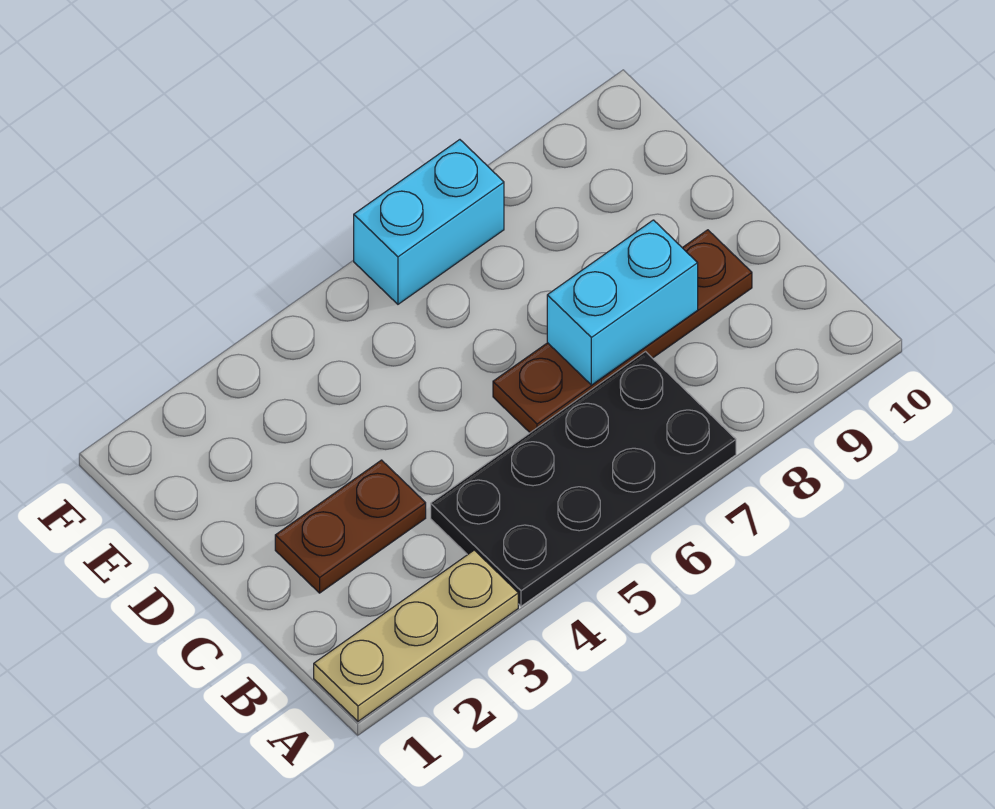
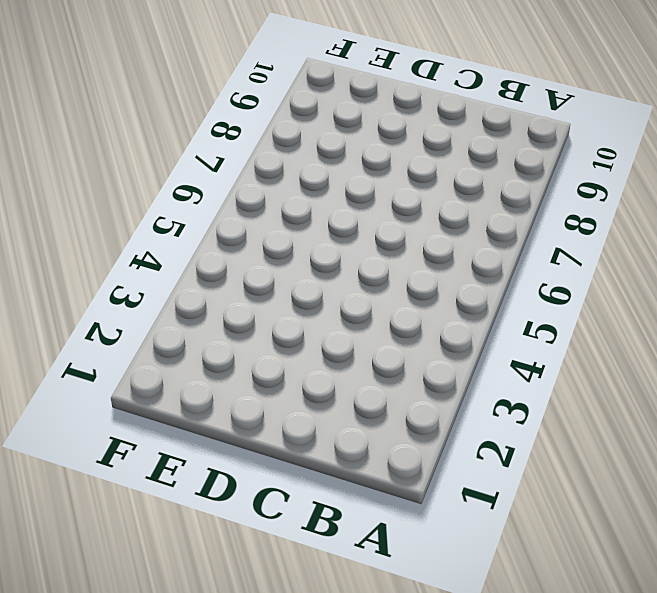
none -> tan 1x3 plate [314,550,518,721]
none -> black 2x4 plate [431,352,736,606]

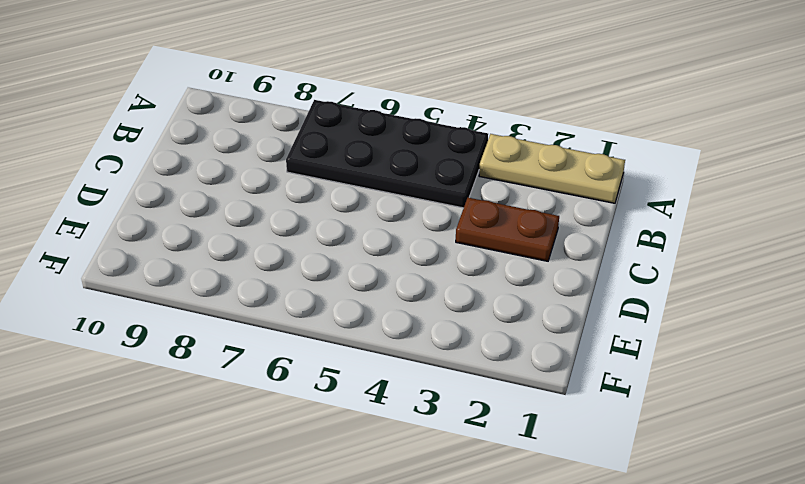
none -> brown 1x4 plate [493,230,752,433]
none -> cyan 1x2 brick [354,140,504,304]

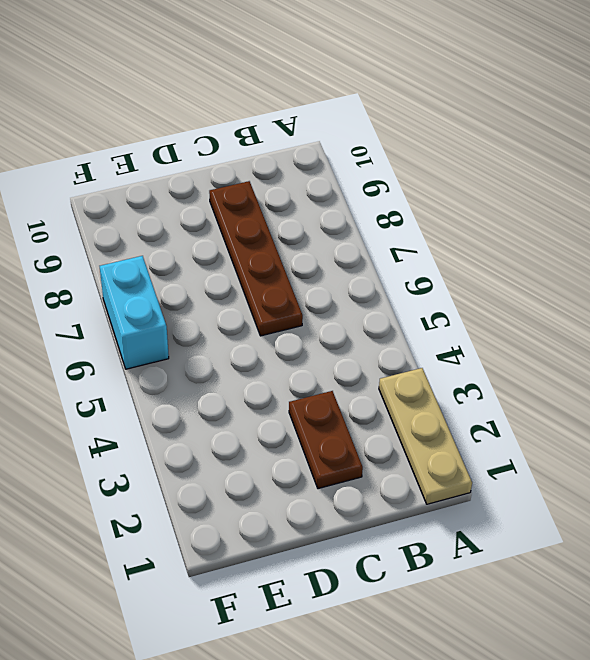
none -> black 2x4 plate [431,352,736,606]
none -> cyan 1x2 brick [547,220,698,385]

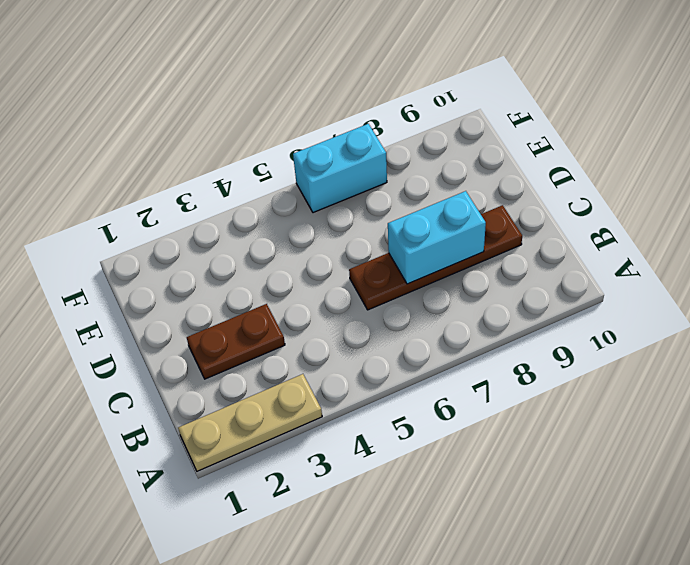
none -> black 2x4 plate [431,352,736,606]

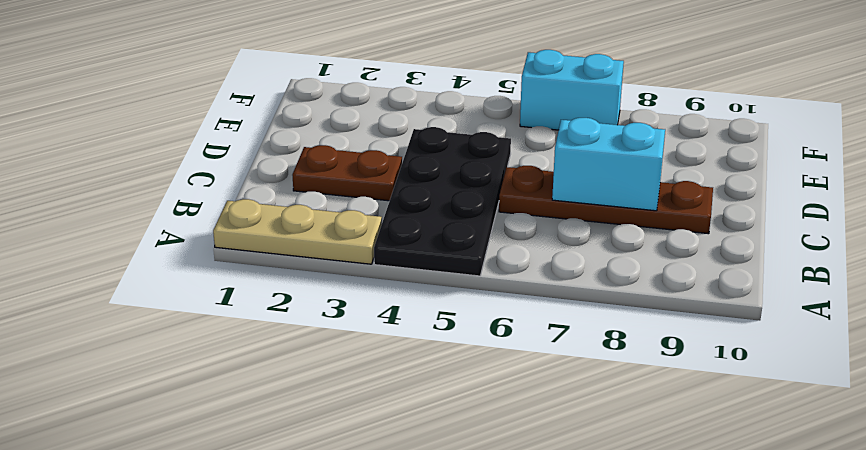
black 2x4 plate [374,127,511,276] -> black 2x4 plate turned to [431,352,736,606]

